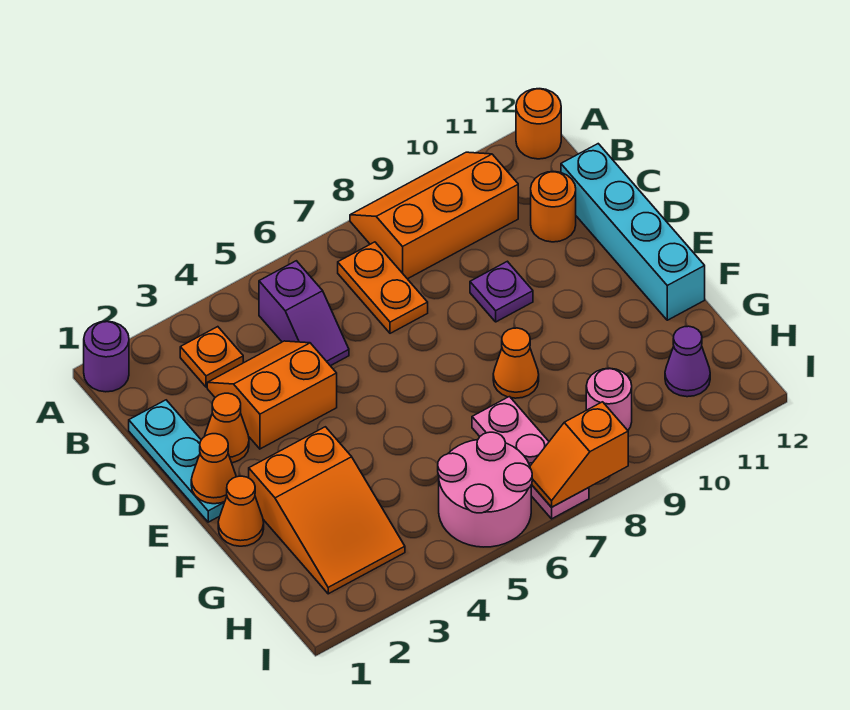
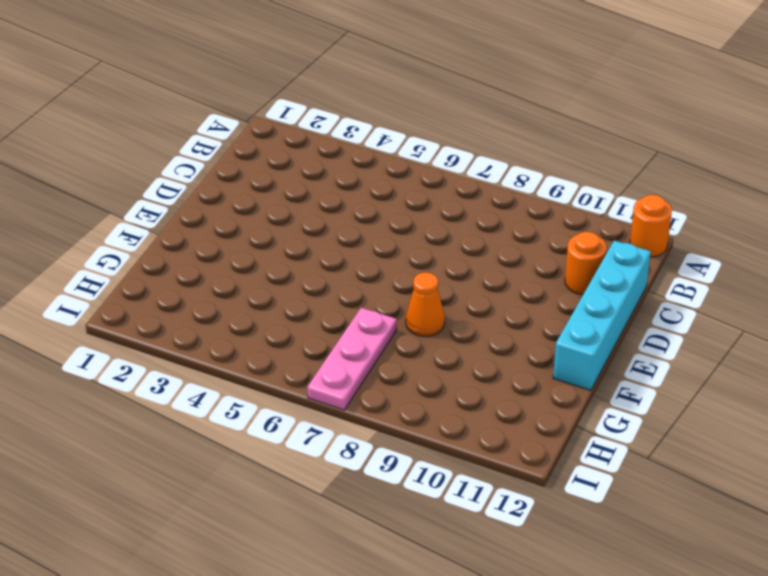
none -> purple 1x1 round brick [84,321,129,392]
none -> orange 2x3 slope [350,152,518,279]
none -> orange 1x1 plate [180,327,243,387]

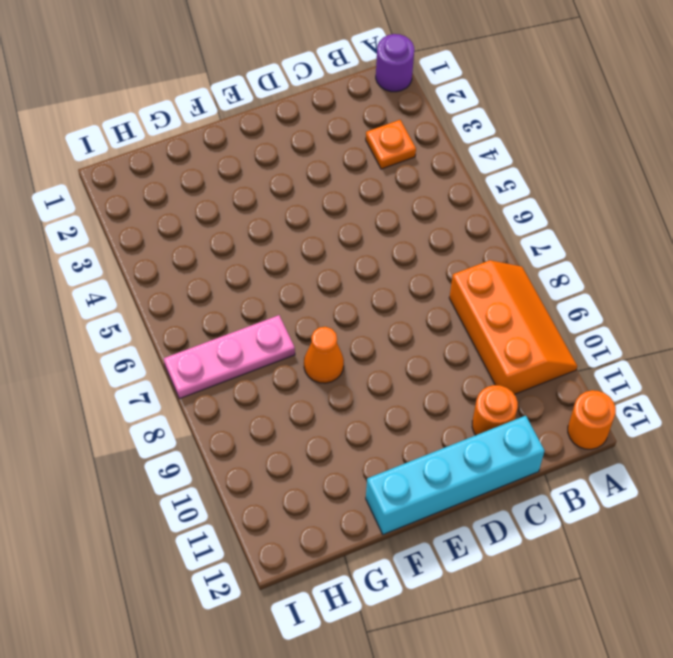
none -> purple 1x2 slope [259,261,349,366]
none -> orange 1x2 plate [338,242,428,333]
none -> cyan 1x3 plate [129,400,224,522]

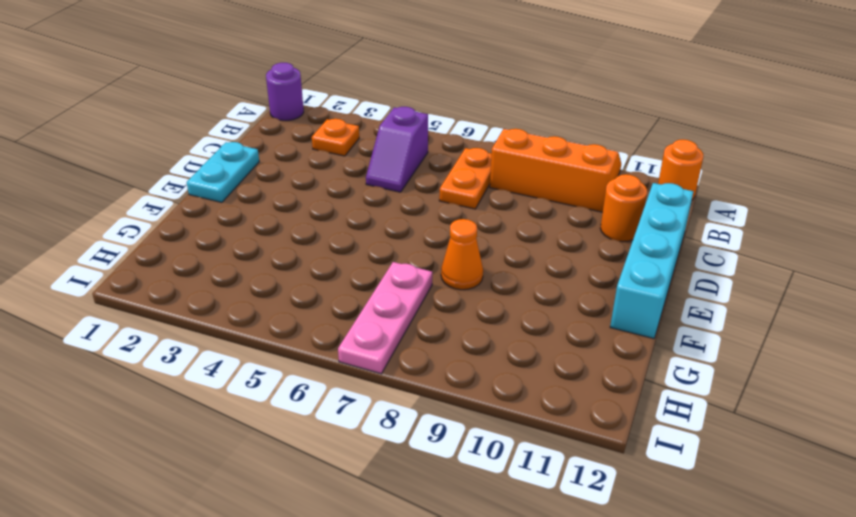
cyan 1x2 plate [187,142,259,202] -> cyan 1x3 plate [129,400,224,522]
none -> orange 2x2 slope [207,341,337,449]
none -> orange 1x1 cone [205,393,249,463]
none -> purple 1x1 plate [470,261,533,322]

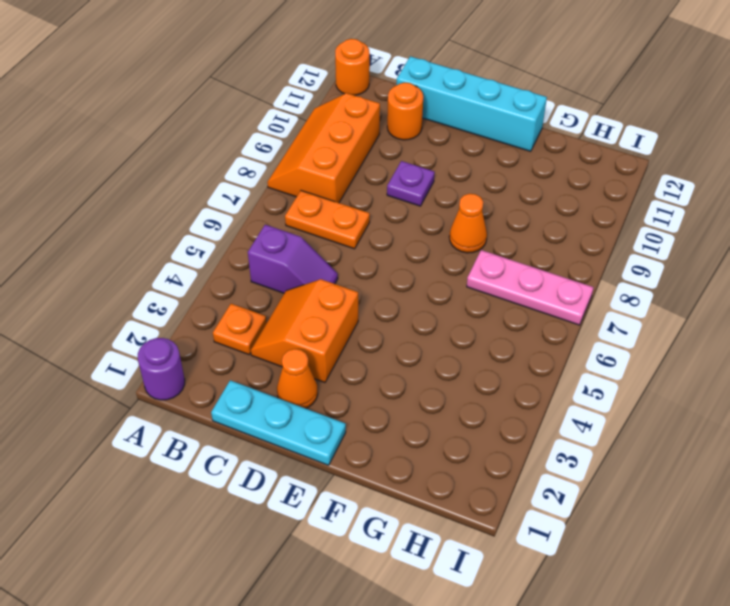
none -> orange 1x1 cone [218,476,264,546]
none -> orange 2x3 slope [249,427,405,594]
none -> pink 2x2 round brick [438,432,532,547]

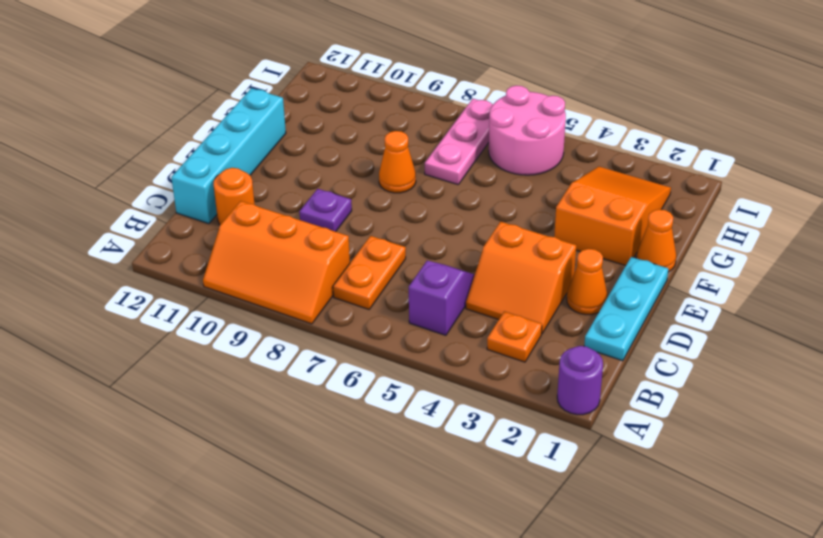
none -> orange 1x1 round brick [516,89,561,159]
none -> pink 1x1 round brick [586,368,632,430]
none -> purple 1x1 cone [665,326,710,397]

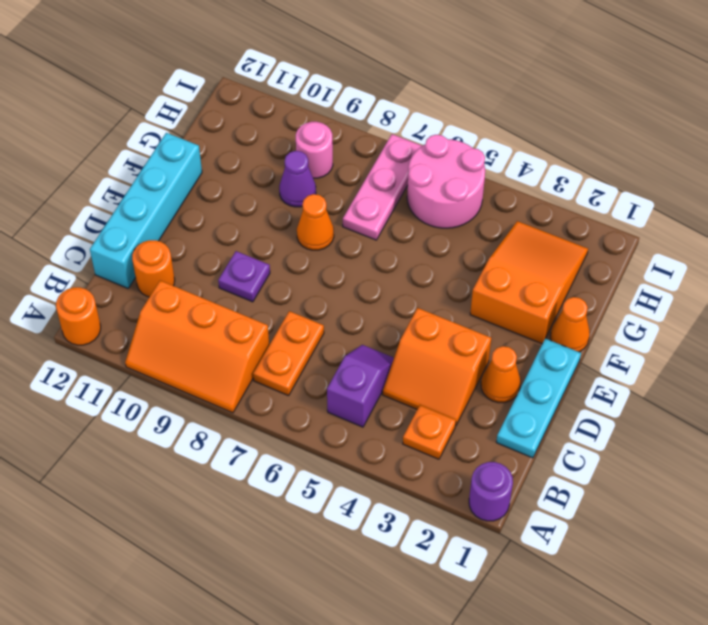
purple 1x1 cone [279,151,316,207] -> purple 1x1 cone moved to [665,326,710,397]
none -> orange 1x1 cone [191,434,236,504]
none -> orange 1x2 slope [530,402,628,507]

